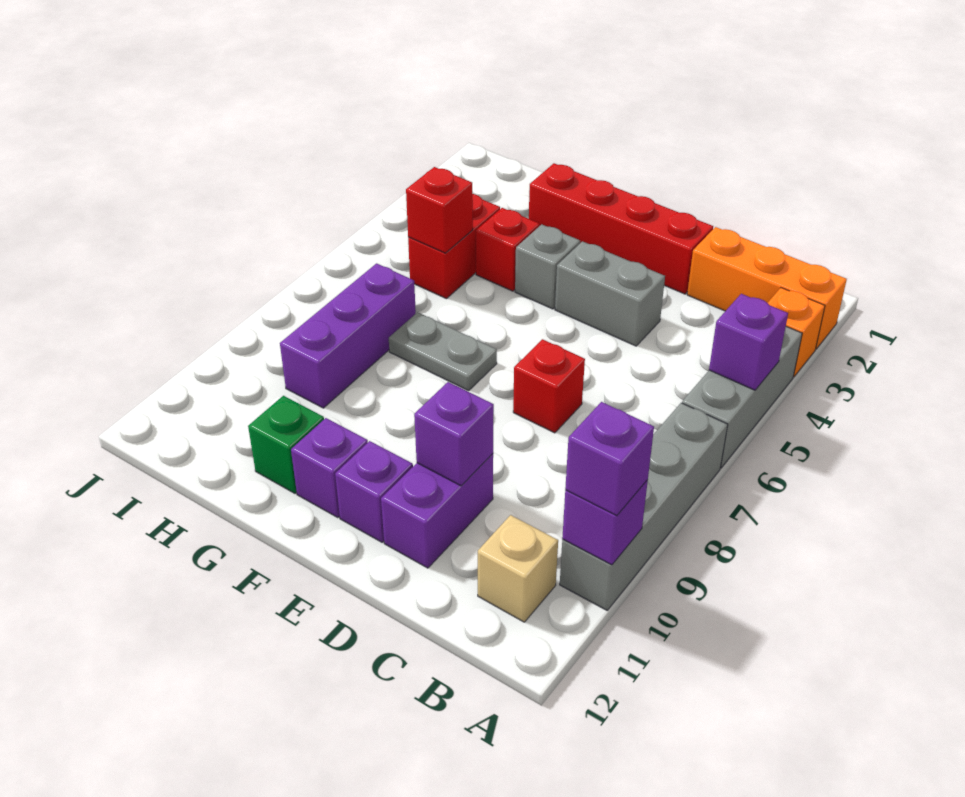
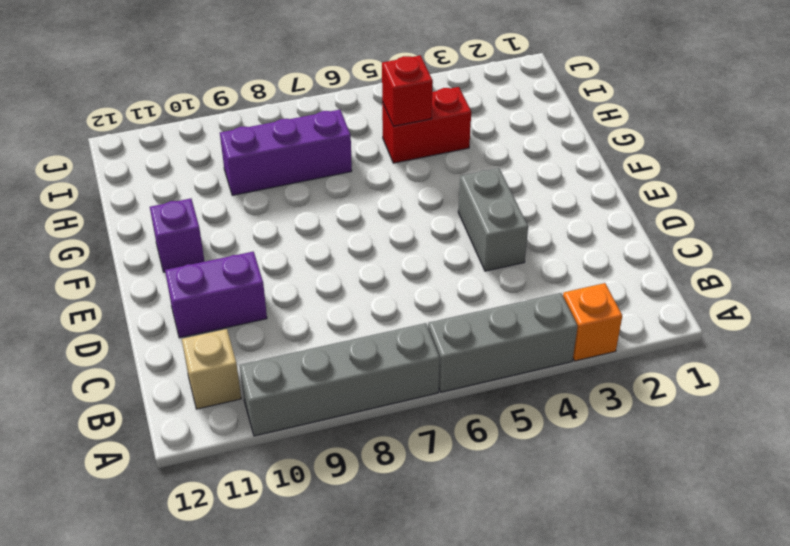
none -> orange 1x3 brick [687,227,847,349]
none -> red 1x4 brick [529,163,713,294]
none -> red 1x1 brick [513,339,585,433]

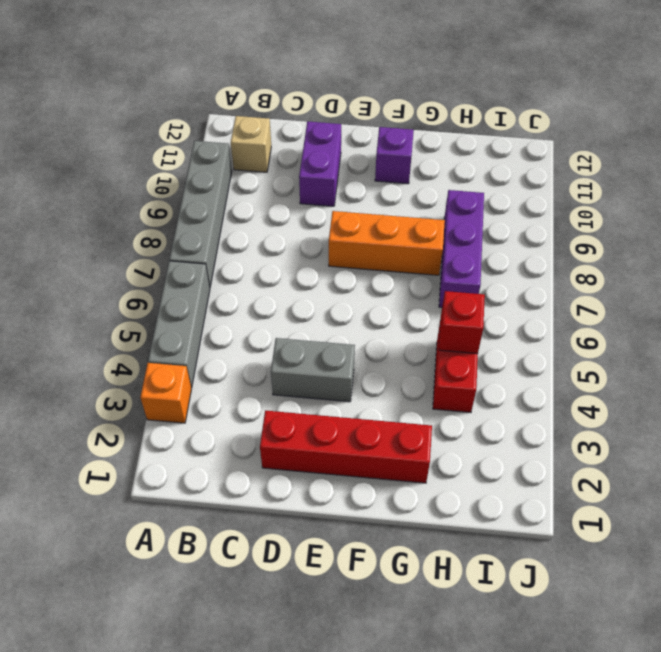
orange 1x3 brick [329,211,445,275] -> orange 1x3 brick moved to [687,227,847,349]
none -> red 1x1 brick [513,339,585,433]
none -> purple 1x1 brick [335,441,413,542]
none -> grey 1x1 brick [515,224,580,309]

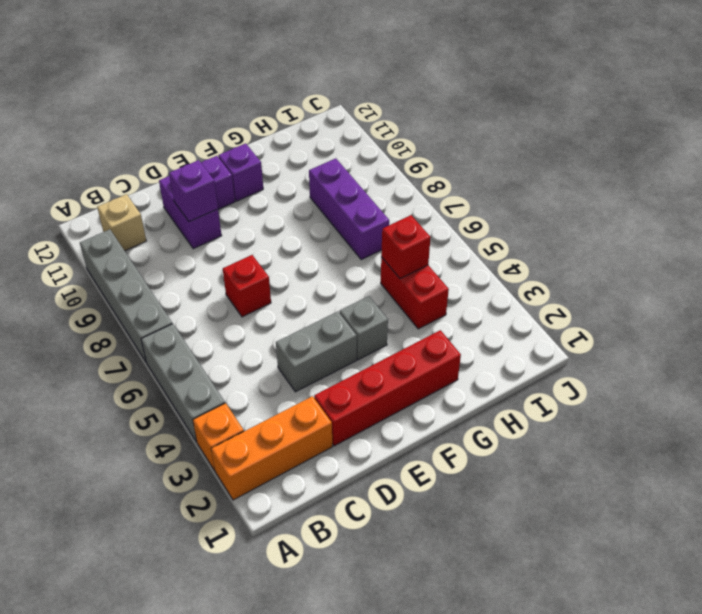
none -> grey 1x2 plate [389,312,497,391]
none -> red 1x1 brick [476,208,540,291]
none -> green 1x1 brick [248,396,324,493]

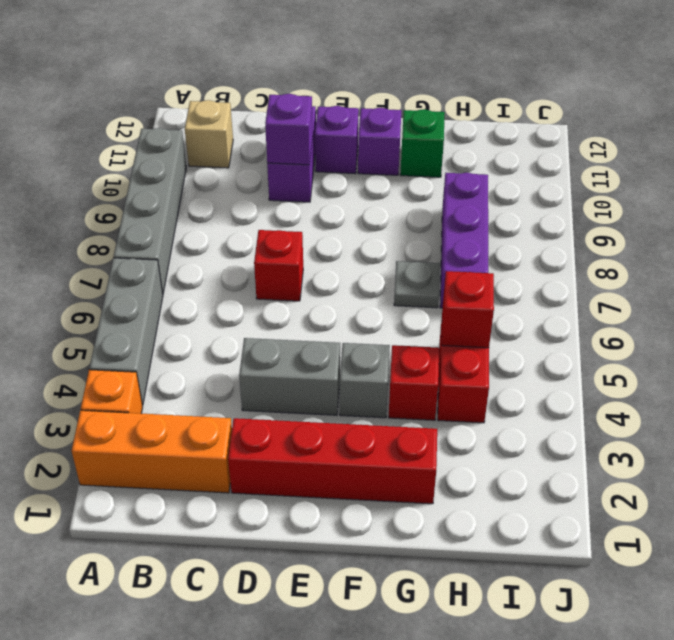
grey 1x1 plate [394,261,440,308] -> grey 1x2 plate [389,312,497,391]
none -> purple 1x1 brick [709,294,788,390]
none -> purple 1x1 brick [562,480,648,565]
none -> purple 1x1 brick [565,402,654,516]

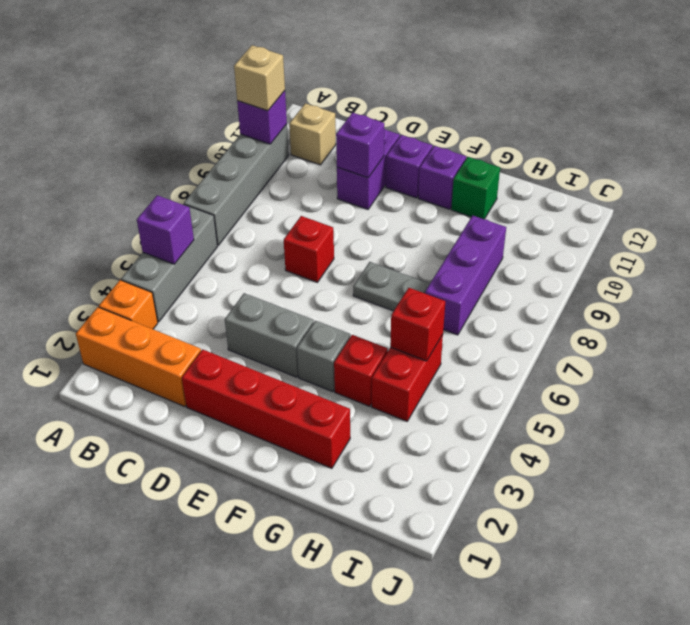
tan 1x1 brick [234,45,285,111] -> purple 1x1 brick [565,402,654,516]

